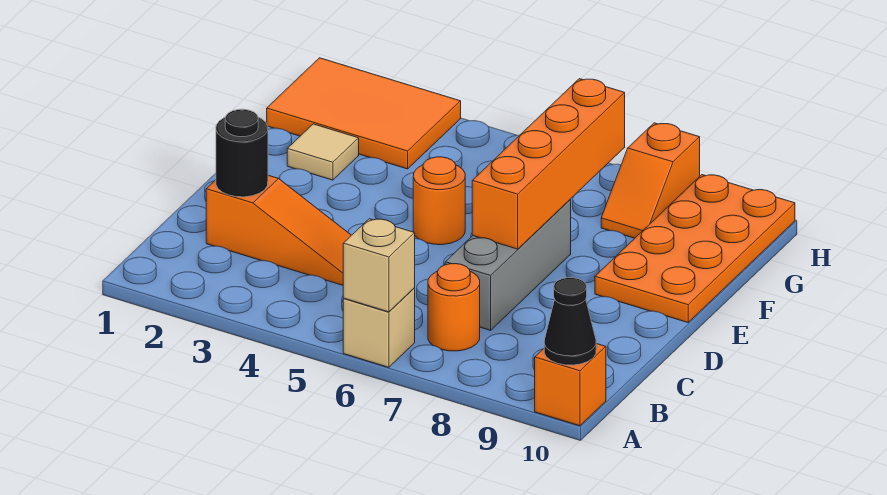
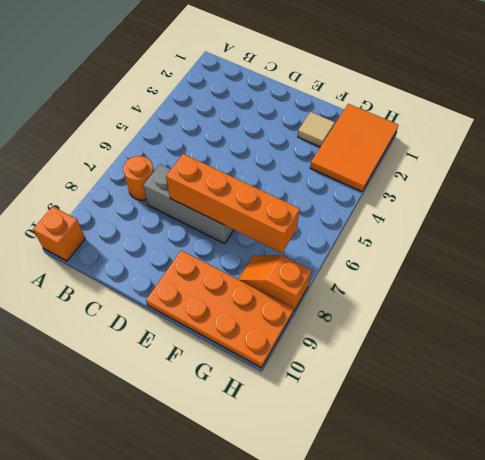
none -> tan 1x1 brick [343,288,415,367]
none -> orange 1x3 slope [206,175,351,285]
none -> orange 1x1 round brick [413,157,465,245]

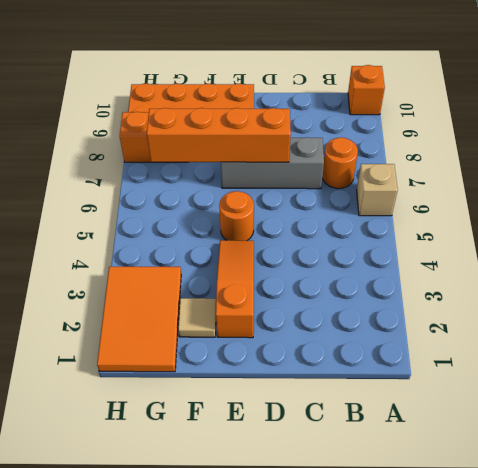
orange 1x3 slope [216,240,254,338] -> orange 1x3 slope moved to [206,175,351,285]
none -> tan 1x1 brick [343,219,415,312]
none -> black 1x1 cone [544,278,596,365]
none -> black 1x1 round brick [216,109,268,197]

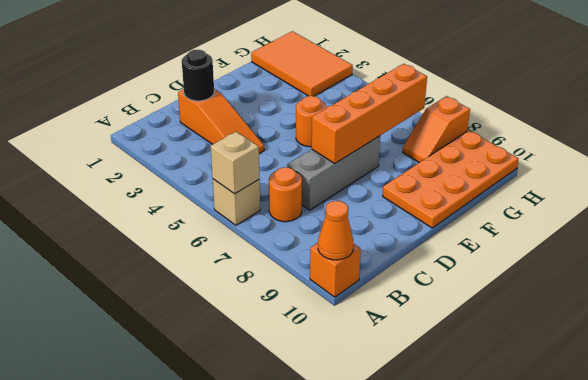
orange 1x1 cone [318,201,354,260] -> black 1x1 cone [544,278,596,365]
none -> tan 1x1 tile [287,124,359,180]

